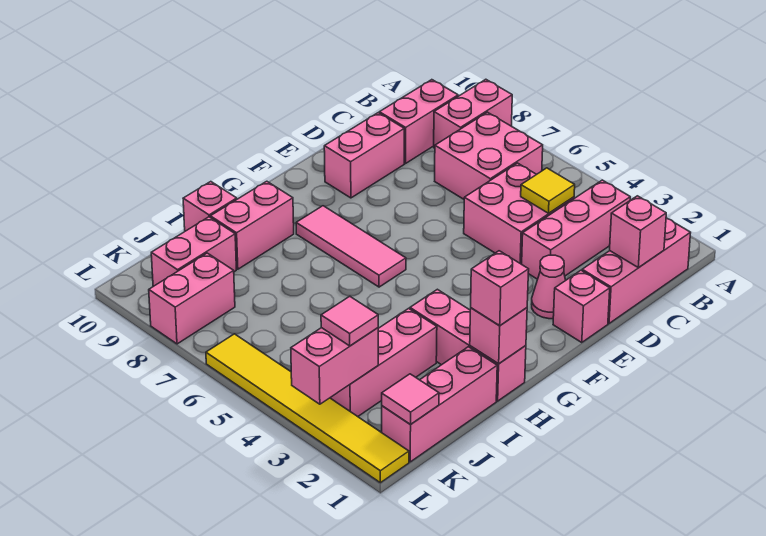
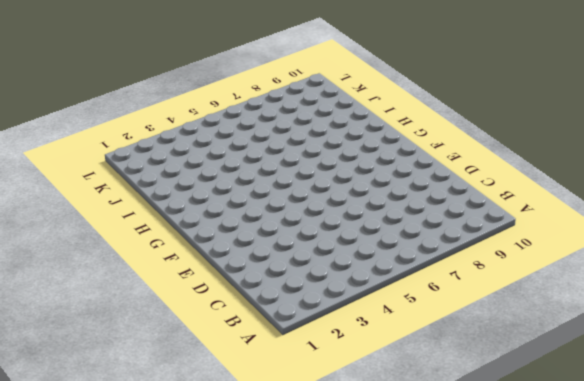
none -> pink 1x2 brick [434,79,512,148]
none -> pink 1x3 brick [582,218,690,323]
none -> pink 1x3 brick [522,180,630,279]

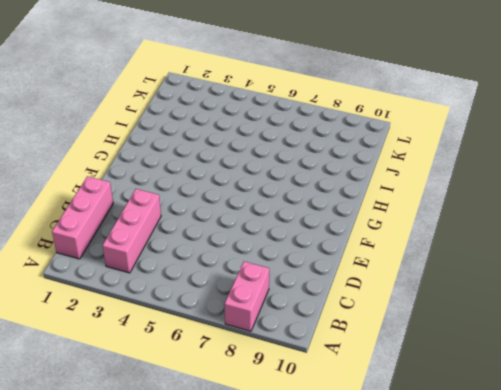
none -> pink 2x2 brick [435,112,543,199]
none -> pink 1x2 brick [379,80,458,164]
none -> pink 2x2 brick [464,163,574,264]

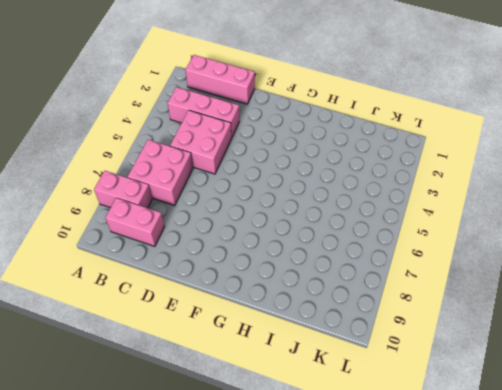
none -> pink 1x2 brick [324,113,404,198]
none -> pink 1x1 brick [553,270,610,342]
none -> pink 1x1 cone [532,255,566,319]

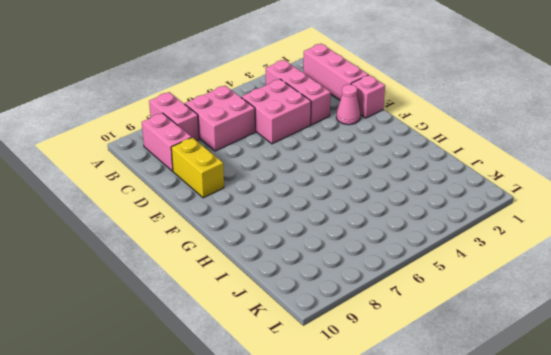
yellow 1x2 brick [171,137,224,198] -> pink 1x2 brick [324,113,404,198]
none -> pink 1x3 tile [296,206,406,287]
none -> pink 1x3 brick [410,289,526,401]
none -> pink 1x2 brick [210,181,294,269]

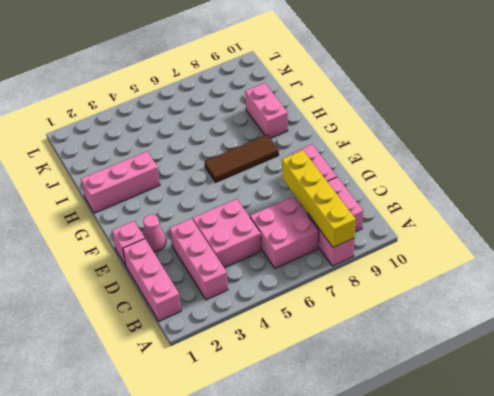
yellow 1x4 brick [282,150,356,248] -> none
brown 1x3 tile [205,135,279,182] -> pink 1x3 tile [296,206,406,287]
none -> pink 1x3 brick [382,347,497,462]
none -> pink 1x3 brick [330,308,437,417]
none -> pink 1x1 brick [183,182,237,231]

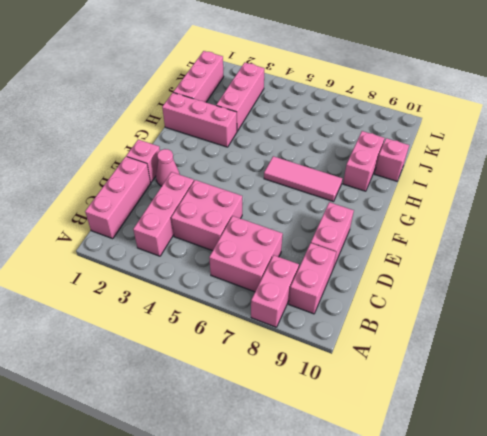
none -> pink 1x2 brick [151,217,236,286]
none -> pink 1x2 brick [149,253,235,344]
none -> yellow 1x6 tile [206,334,409,483]

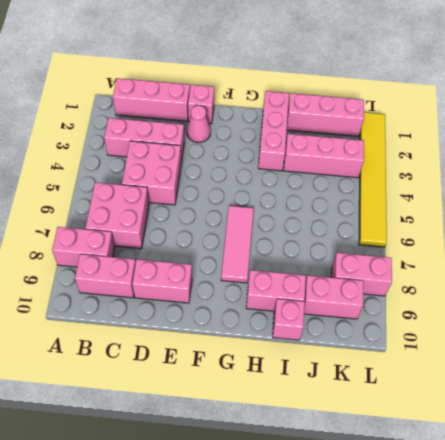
none -> pink 1x1 brick [610,196,666,268]
none -> yellow 1x1 tile [521,168,575,213]
none -> pink 1x1 brick [470,308,527,364]

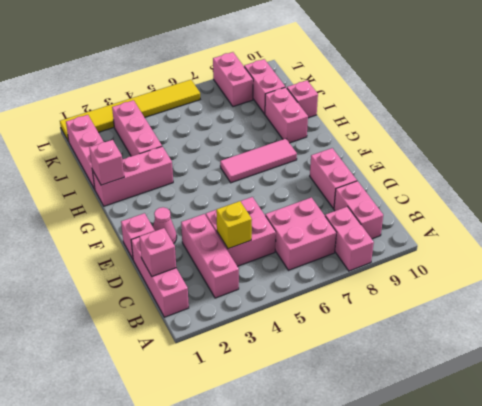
yellow 1x1 brick [216,201,252,249] -> yellow 1x1 tile [521,168,575,213]
none -> pink 1x1 tile [382,374,439,425]
none -> pink 1x2 brick [291,328,378,404]
none -> pink 1x1 brick [471,251,529,325]

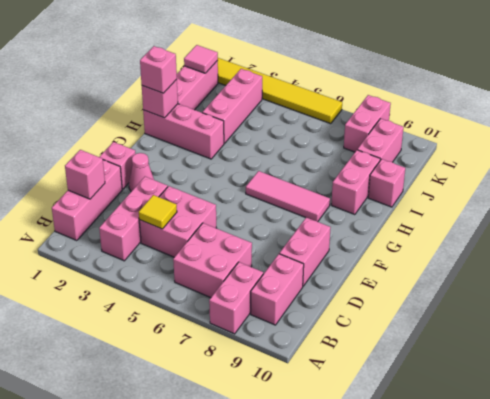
none -> pink 1x2 brick [291,328,378,404]
none -> pink 1x1 tile [321,296,378,346]

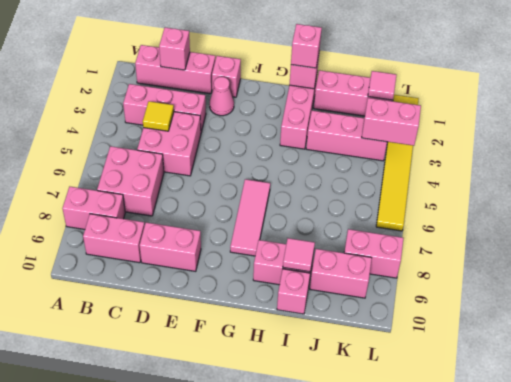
pink 1x1 tile [283,238,315,272] -> pink 1x1 tile moved to [321,296,378,346]

